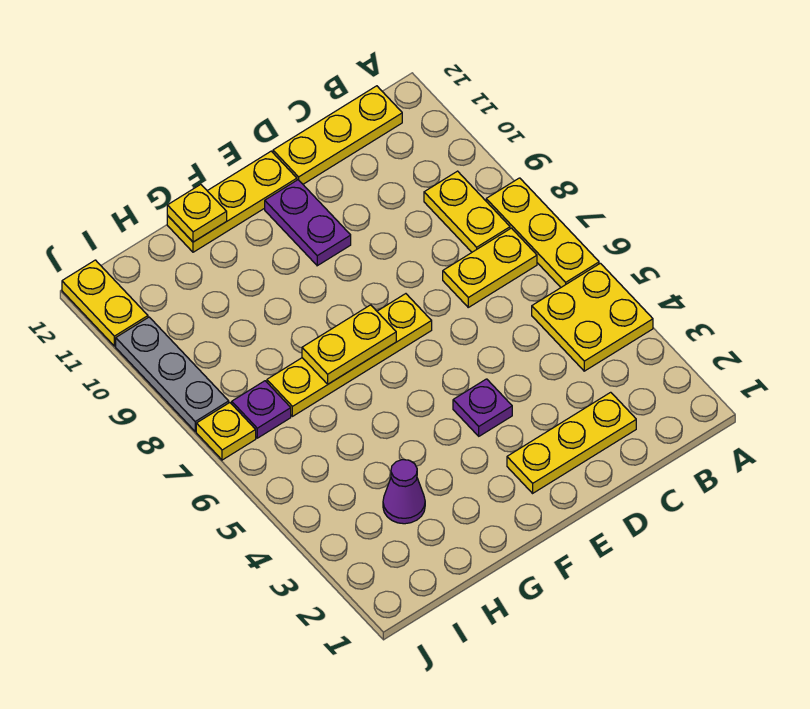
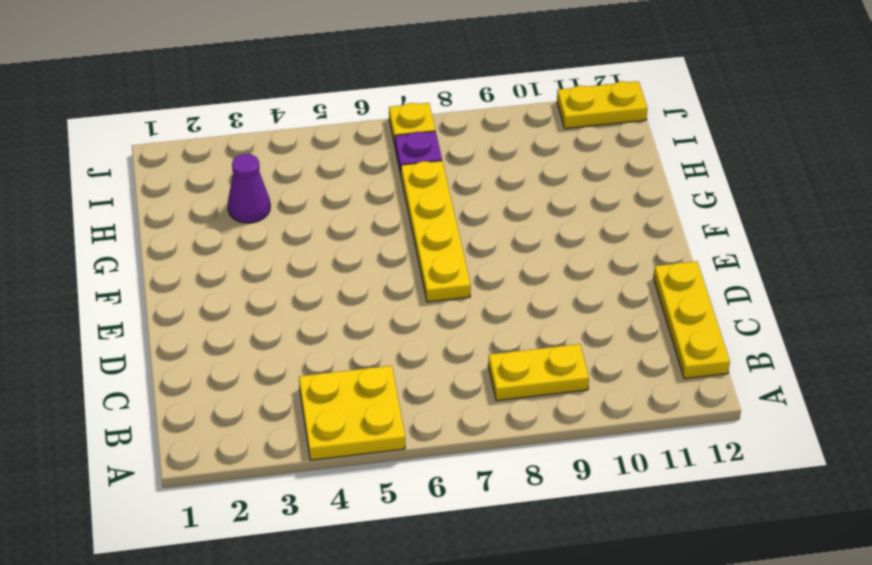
none -> yellow 1x3 plate [486,178,599,287]
none -> yellow 1x2 plate [443,228,537,307]
none -> yellow 1x3 plate [507,392,636,493]

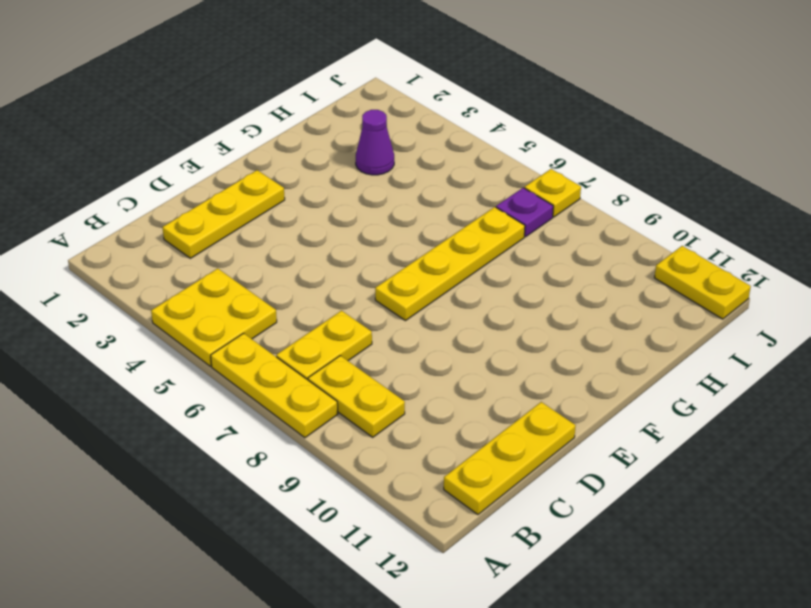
none -> purple 1x1 plate [453,379,512,436]
none -> purple 1x2 plate [265,180,351,266]
none -> yellow 1x3 plate [167,151,297,252]

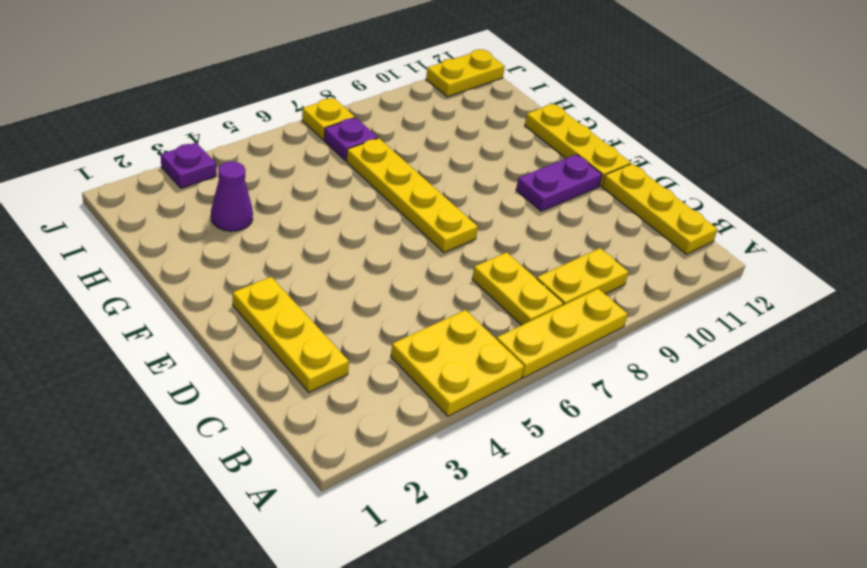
purple 1x1 plate [161,143,216,188] -> purple 1x1 plate moved to [453,379,512,436]
none -> grey 1x3 plate [116,317,229,431]
none -> yellow 1x2 plate [302,305,396,384]
none -> yellow 1x1 plate [167,184,227,242]

